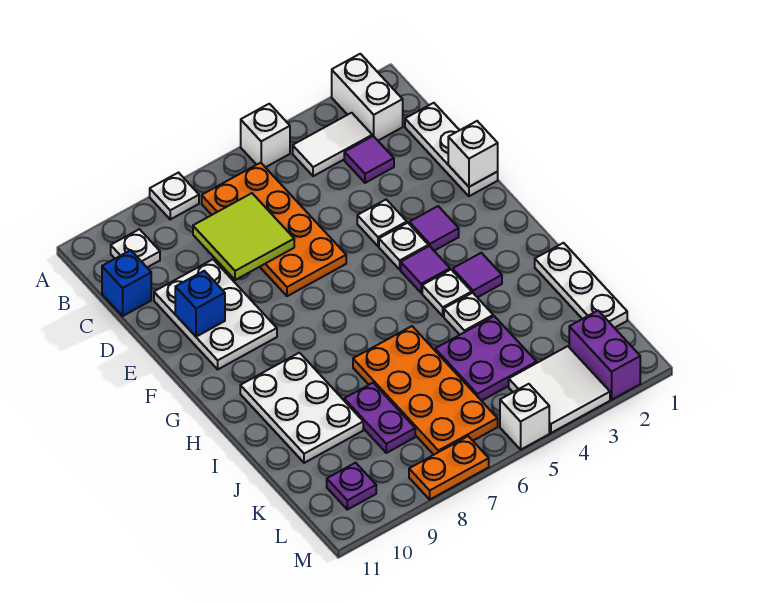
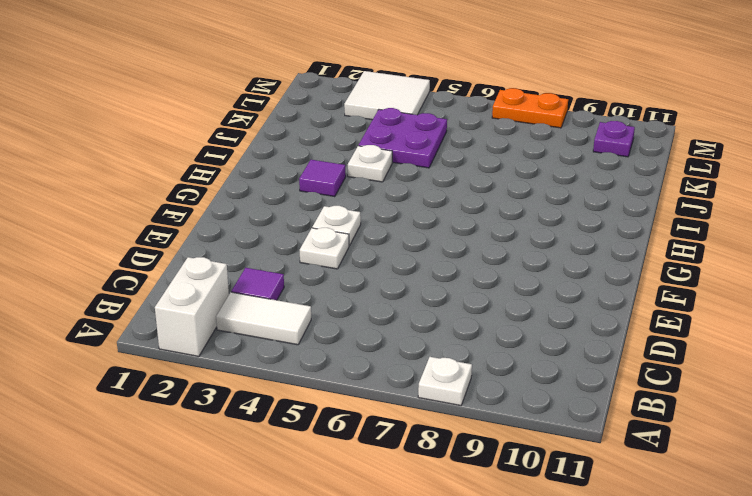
none -> white 1x1 brick [241,104,290,167]
none -> orange 2x4 plate [202,163,346,296]
none -> white 1x1 plate [111,229,160,267]
none -> white 1x3 plate [405,103,498,196]

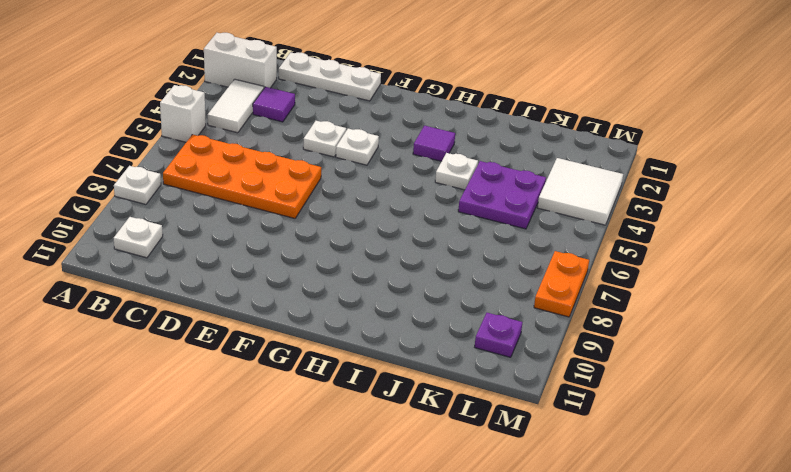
none -> blue 1x1 brick [102,250,151,316]
none -> white 2x3 plate [154,259,277,369]
none -> purple 1x1 tile [409,206,459,251]
none -> purple 1x1 tile [401,246,450,293]

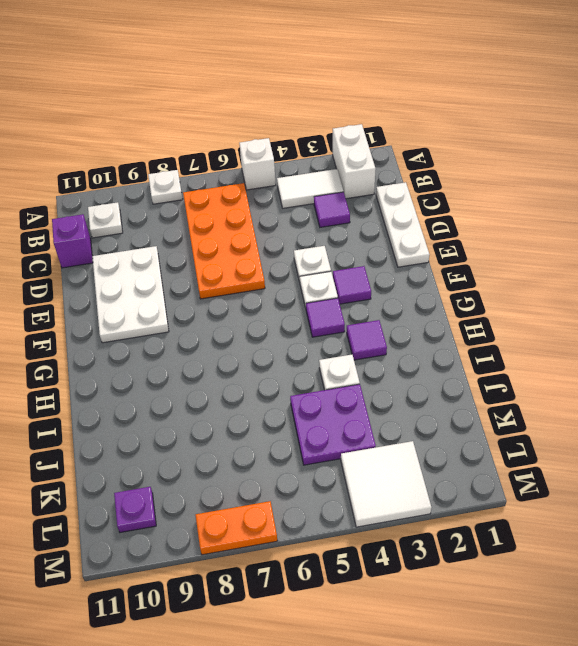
purple 1x1 brick [52,214,93,268] -> blue 1x1 brick [102,250,151,316]
none -> white 1x1 plate [422,270,472,316]
none -> white 2x3 plate [240,353,363,463]
none -> white 1x3 plate [535,243,627,328]
none -> orange 2x4 plate [353,326,498,455]

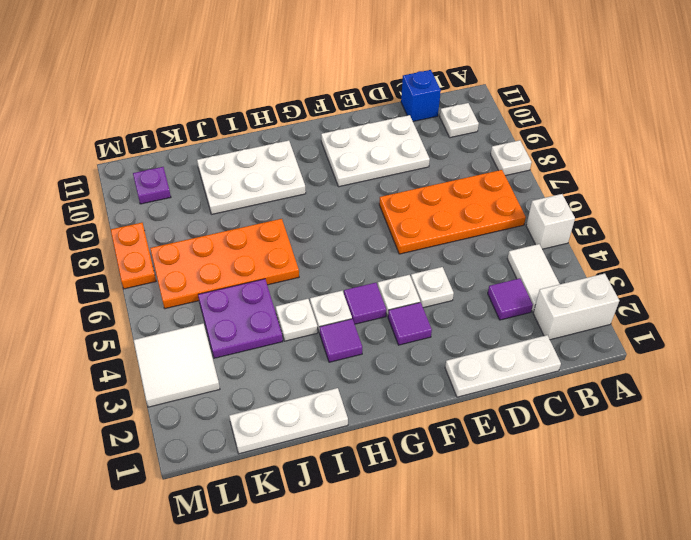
none -> purple 1x2 plate [344,383,415,453]
none -> purple 1x2 brick [569,311,640,400]
none -> white 1x1 brick [500,384,549,450]
none -> lime 2x2 tile [193,193,294,280]

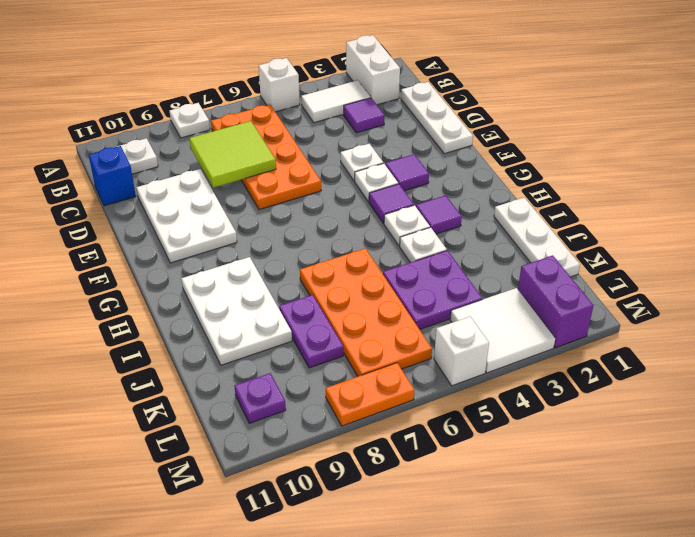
none -> white 1x1 brick [448,121,498,187]
none -> blue 1x1 brick [175,271,225,337]

